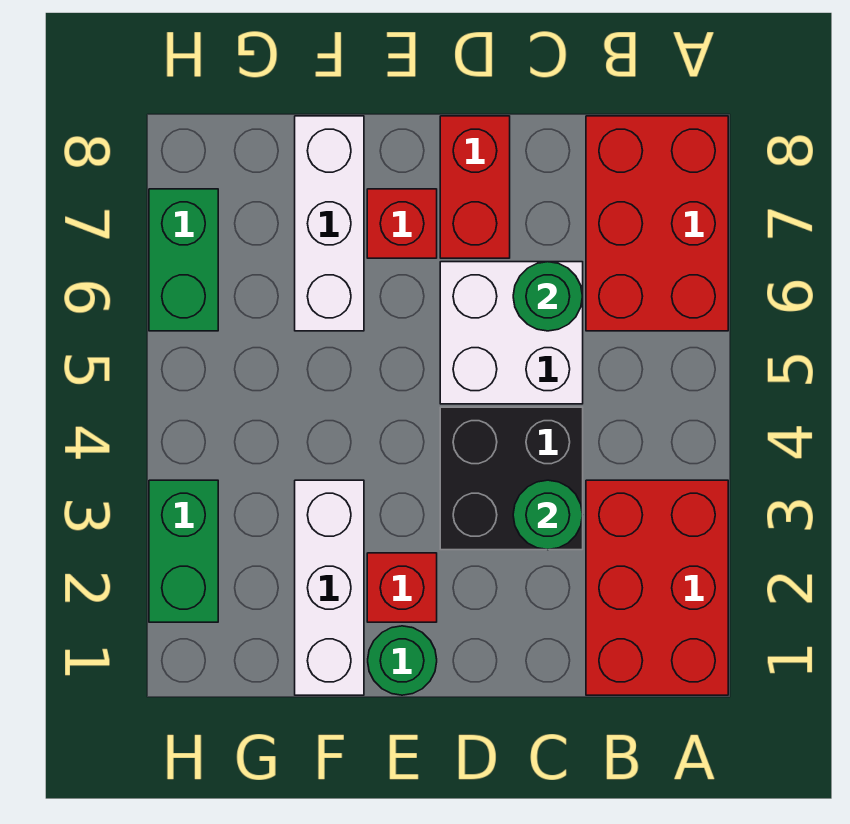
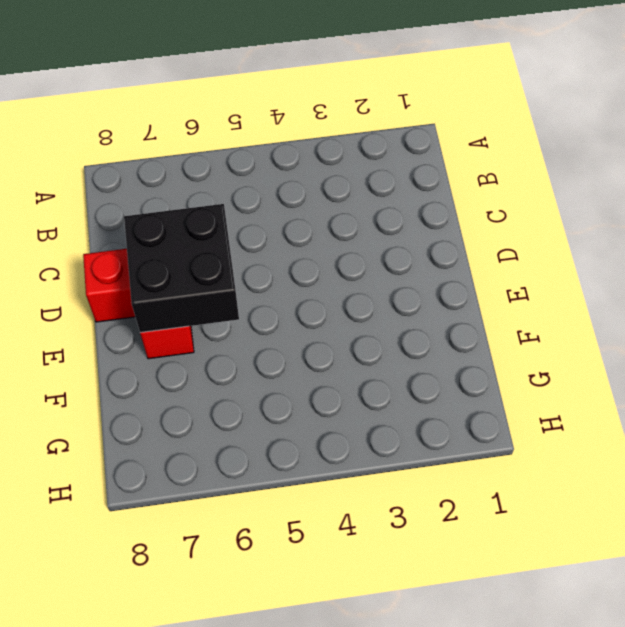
black 2x2 brick [124,204,239,333] -> black 2x2 brick moved to [440,407,583,550]
none -> red 2x3 brick [586,480,728,695]
none -> red 2x3 brick [586,116,728,331]
none -> white 2x2 brick [440,262,583,404]

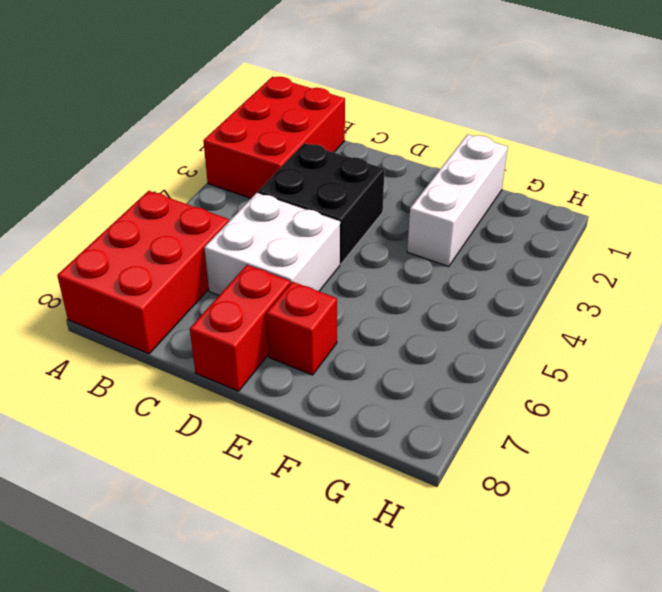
none -> green 1x1 round brick [368,626,437,695]
none -> red 1x1 brick [367,553,437,622]
none -> white 1x3 brick [295,116,364,331]

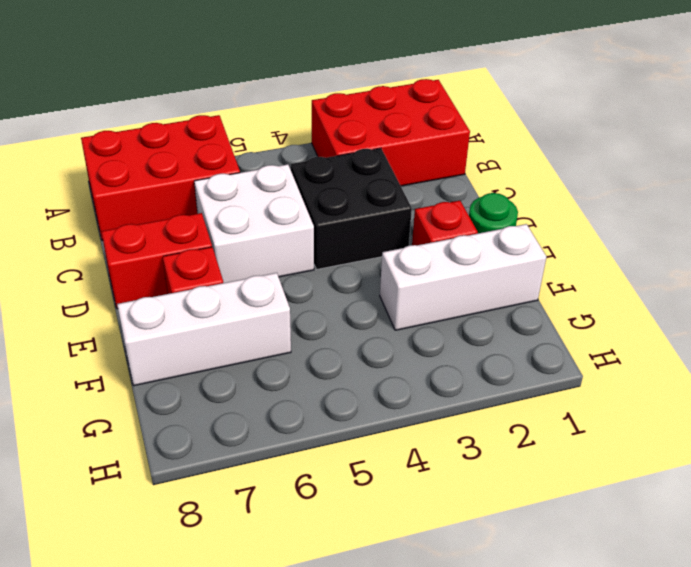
none -> green 1x2 brick [149,480,218,622]
none -> green 1x2 brick [149,189,218,331]
none -> green 1x1 round brick [513,480,583,550]

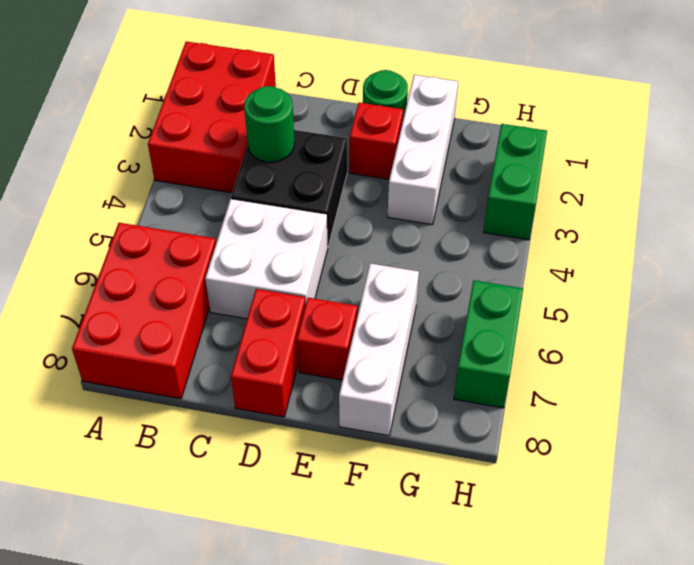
none -> green 1x1 round brick [513,262,583,331]

